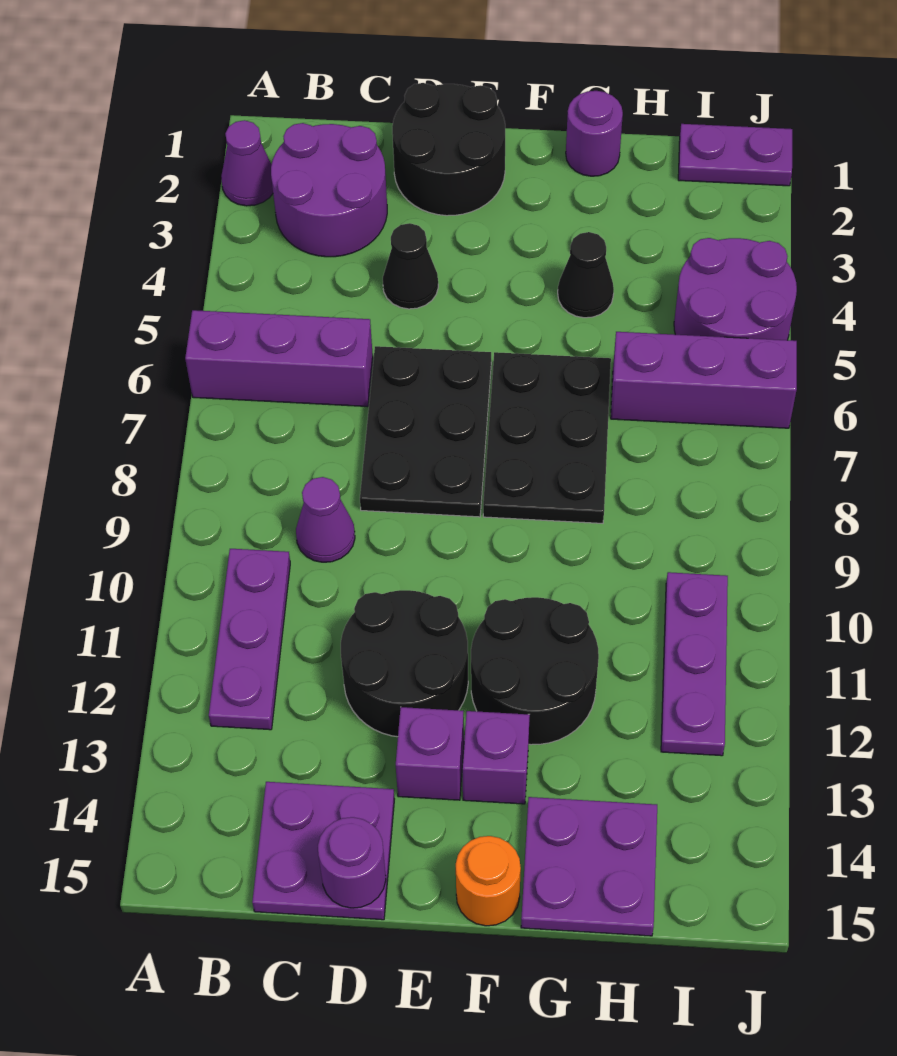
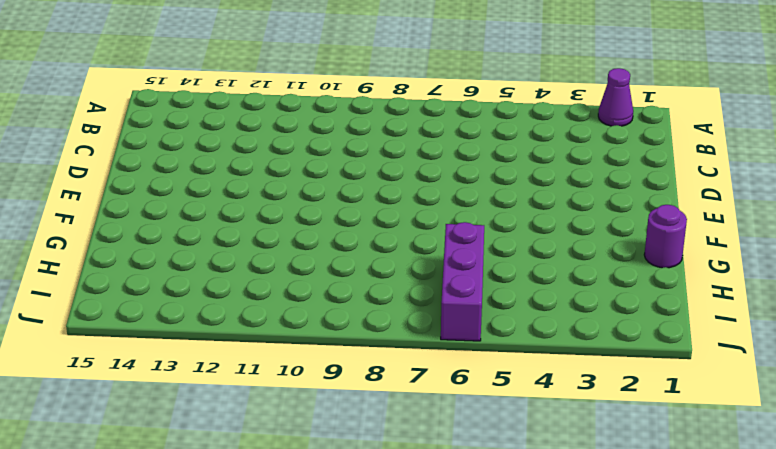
none -> purple 1x3 brick [185,310,373,407]
none -> purple 2x2 round brick [271,123,387,257]
none -> purple 1x3 plate [209,549,290,730]

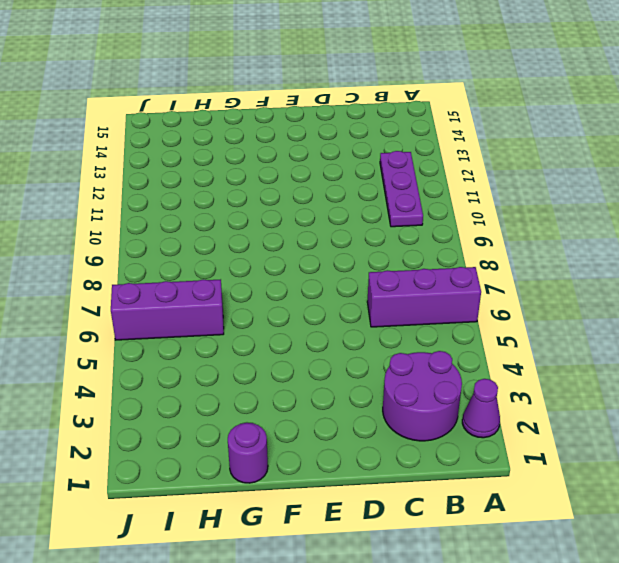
none -> purple 1x1 cone [296,477,355,562]
none -> purple 2x2 plate [252,782,394,920]
none -> black 2x2 round brick [392,83,505,216]

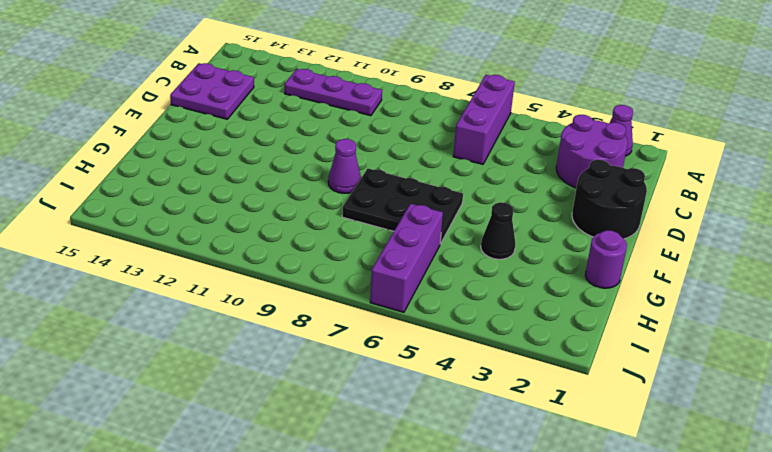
purple 1x1 cone [328,139,361,193] -> purple 1x1 cone moved to [296,477,355,562]
none -> black 1x1 cone [383,223,438,309]
none -> black 2x3 plate [360,346,491,517]
none -> black 2x2 round brick [341,590,468,737]

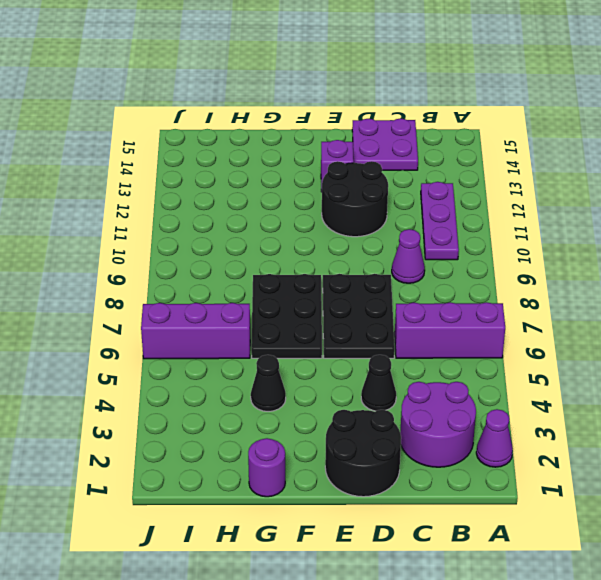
none -> black 2x2 round brick [471,597,599,745]
none -> purple 1x1 brick [462,711,530,804]
none -> orange 1x1 round brick [456,836,521,926]

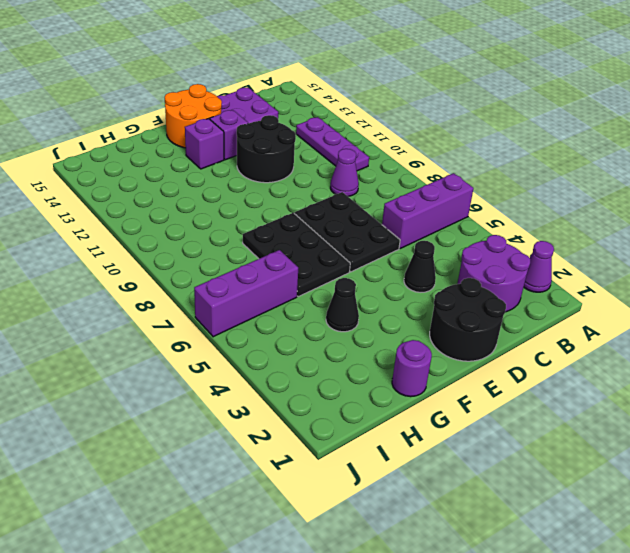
orange 2x2 round brick [165,84,222,148] -> orange 1x1 round brick [456,836,521,926]
none -> black 2x2 round brick [471,597,599,745]
none -> purple 2x2 plate [521,797,657,936]
none -> purple 1x2 plate [678,124,792,186]

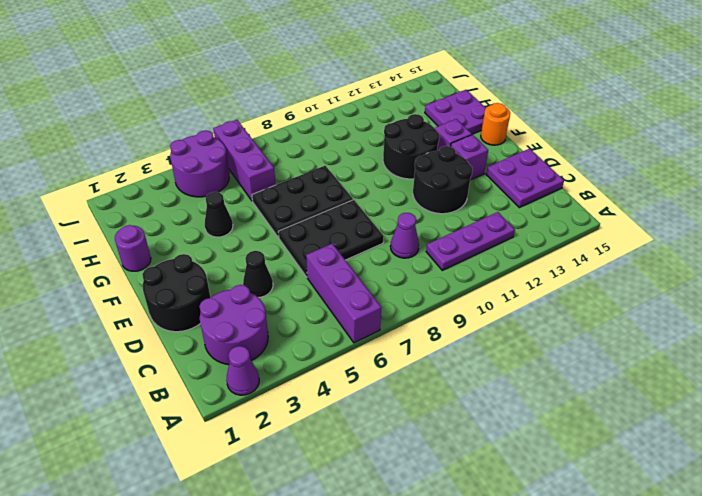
none -> purple 1x2 plate [678,124,792,186]
none -> purple 1x3 plate [661,572,728,756]
none -> purple 1x1 round brick [318,817,386,908]

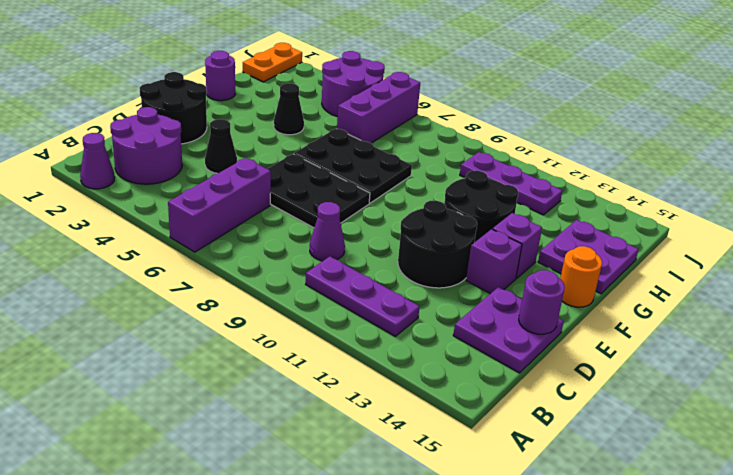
orange 1x2 plate [243,43,302,82] -> purple 1x2 plate [678,124,792,186]

